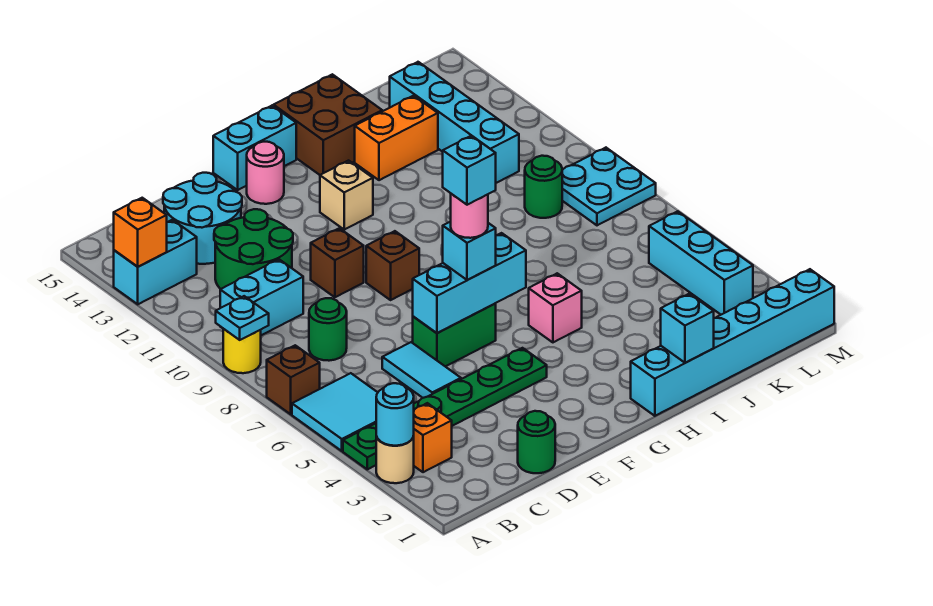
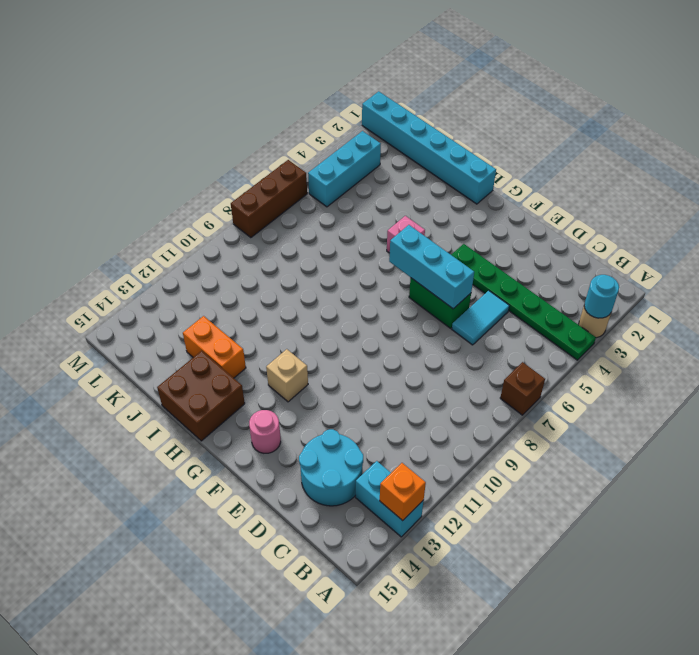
brown 1x3 brick [231,160,307,238] -> cyan 2x2 plate [562,148,656,225]
none -> cyan 2x2 tile [292,373,378,451]
none -> yellow 1x1 round brick [223,329,261,373]
none -> orange 1x1 brick [414,403,452,472]
none -> cyan 1x2 brick [220,259,303,335]

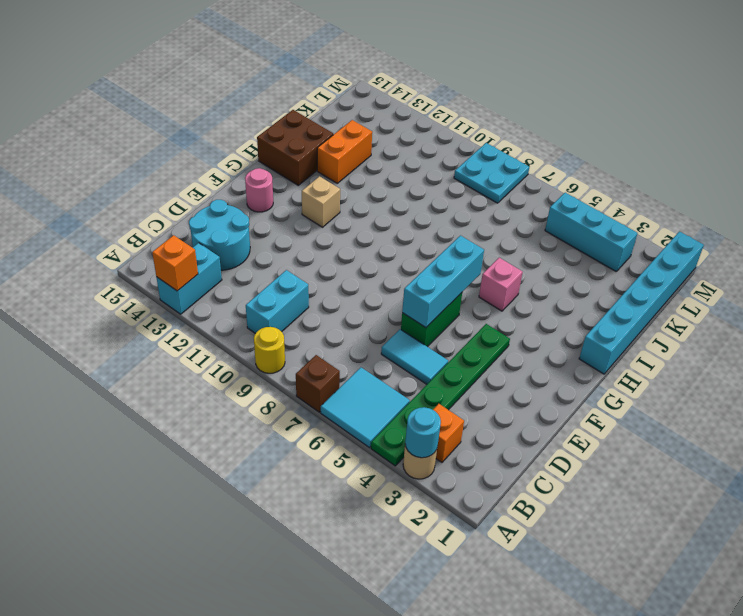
none -> green 1x1 round brick [309,298,347,361]
none -> green 2x2 round brick [214,209,293,289]
none -> green 1x1 round brick [518,411,555,473]
none -> brown 1x1 brick [311,228,364,297]

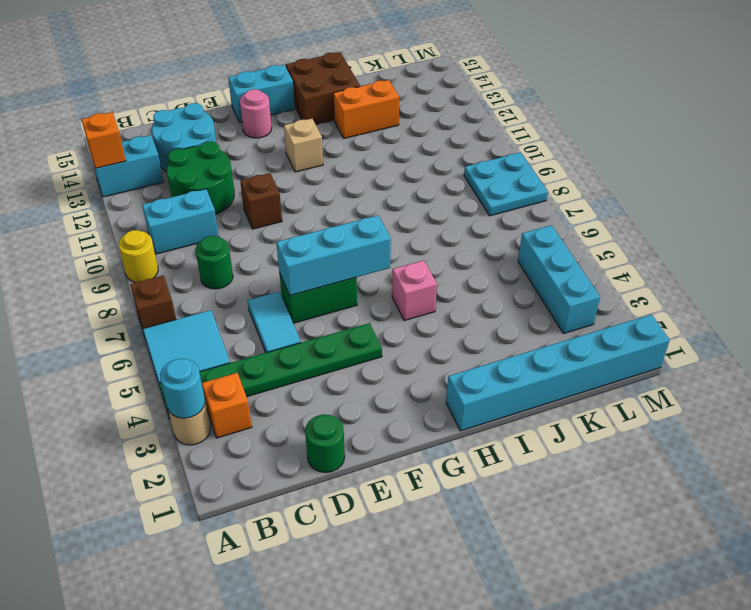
none -> brown 1x1 brick [366,231,419,300]
none -> green 1x1 round brick [525,156,562,218]
none -> cyan 1x4 brick [390,62,519,183]
none -> cyan 1x1 plate [216,296,269,340]

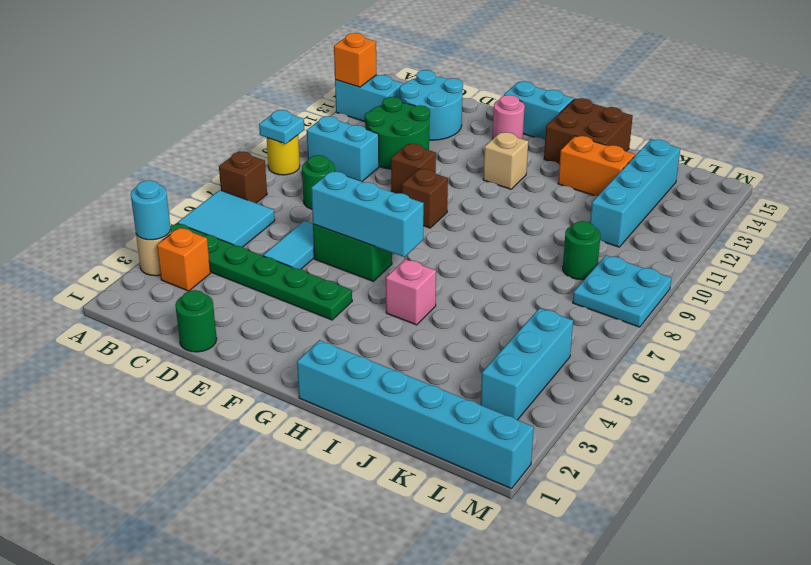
none -> cyan 1x1 brick [661,294,714,363]
none -> cyan 1x1 brick [443,222,496,280]
none -> pink 1x1 round brick [451,194,488,238]
none -> cyan 1x1 brick [443,136,496,205]

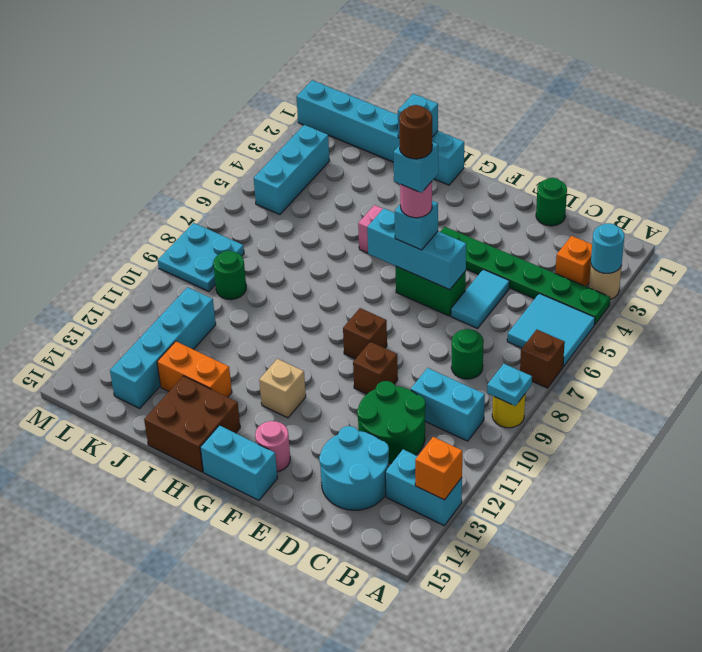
brown 1x1 round brick [399,105,432,159] -> none

